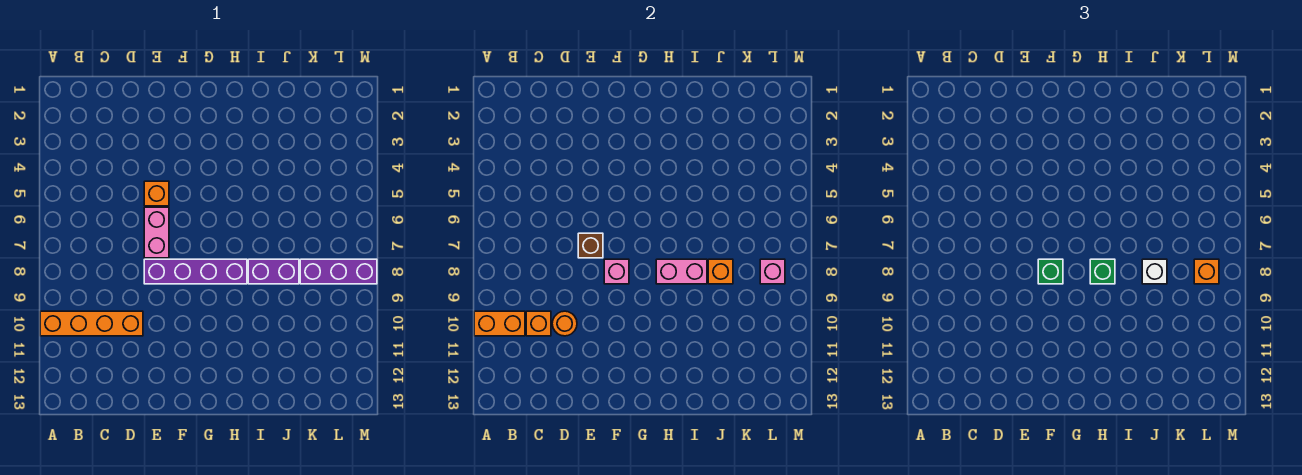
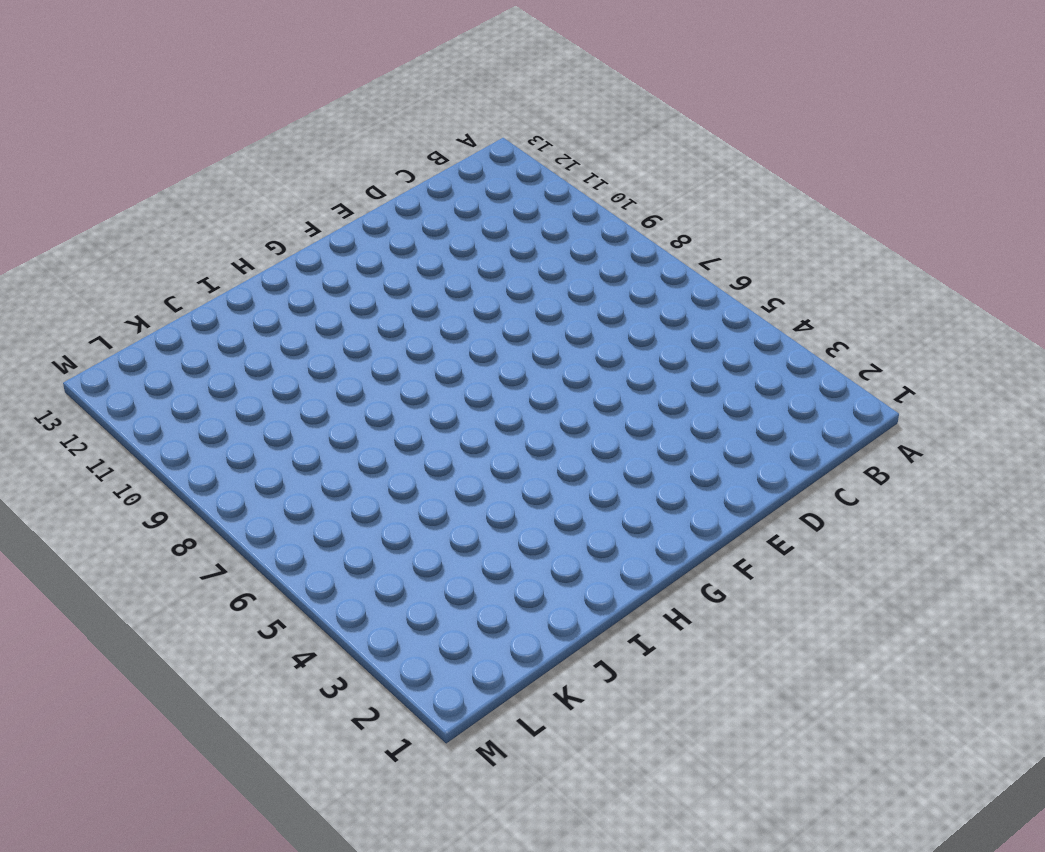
none -> orange 1x4 brick [40,311,143,336]
none -> orange 1x1 brick [144,181,169,206]
none -> pink 1x2 brick [144,207,169,258]

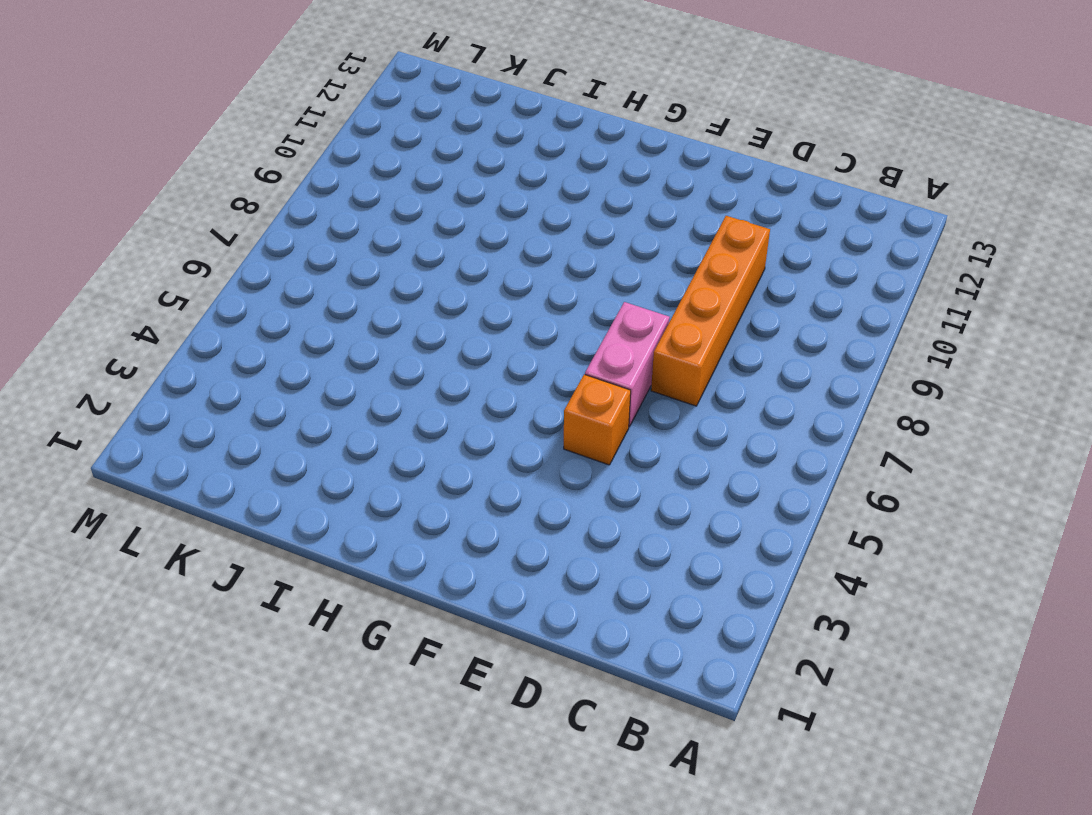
orange 1x4 brick [651,216,770,406] -> orange 1x4 brick turned to [40,311,143,336]
none -> purple 1x4 brick [144,259,247,284]
none -> purple 1x2 brick [248,259,299,284]
none -> purple 1x3 brick [300,259,377,284]

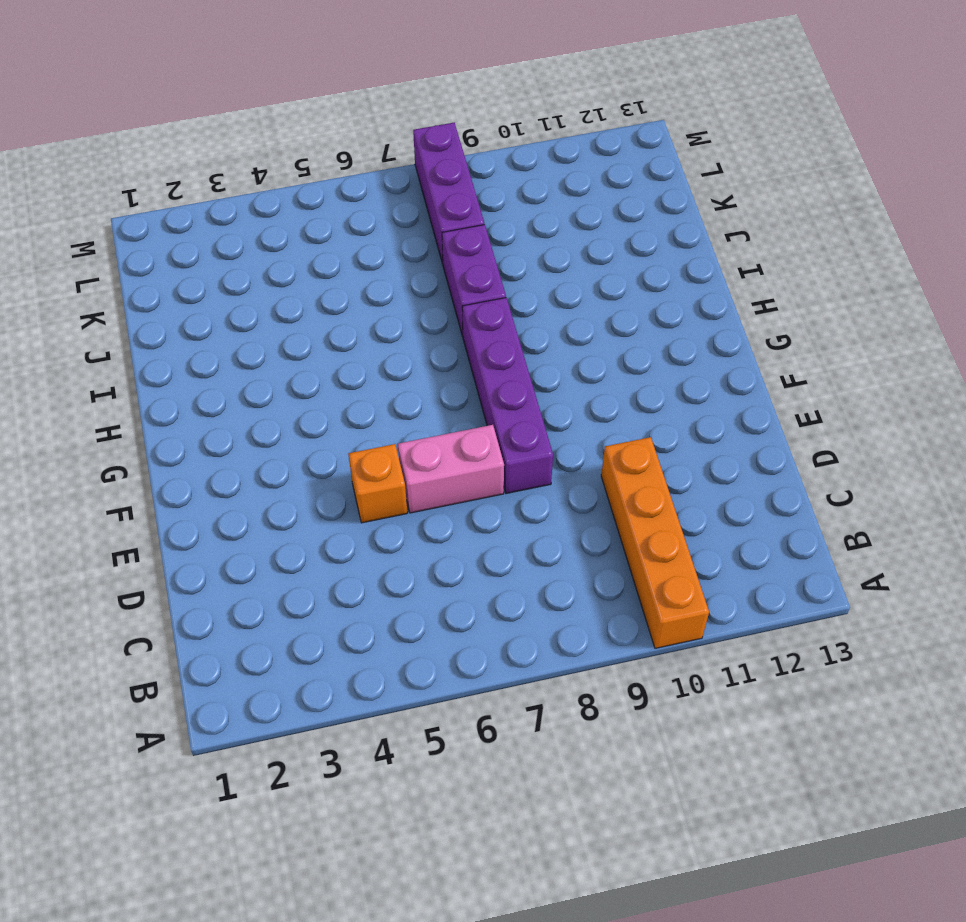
none -> orange 1x2 brick [474,311,525,336]
none -> orange 1x1 brick [526,311,551,336]
none -> orange 1x1 round brick [552,311,577,336]

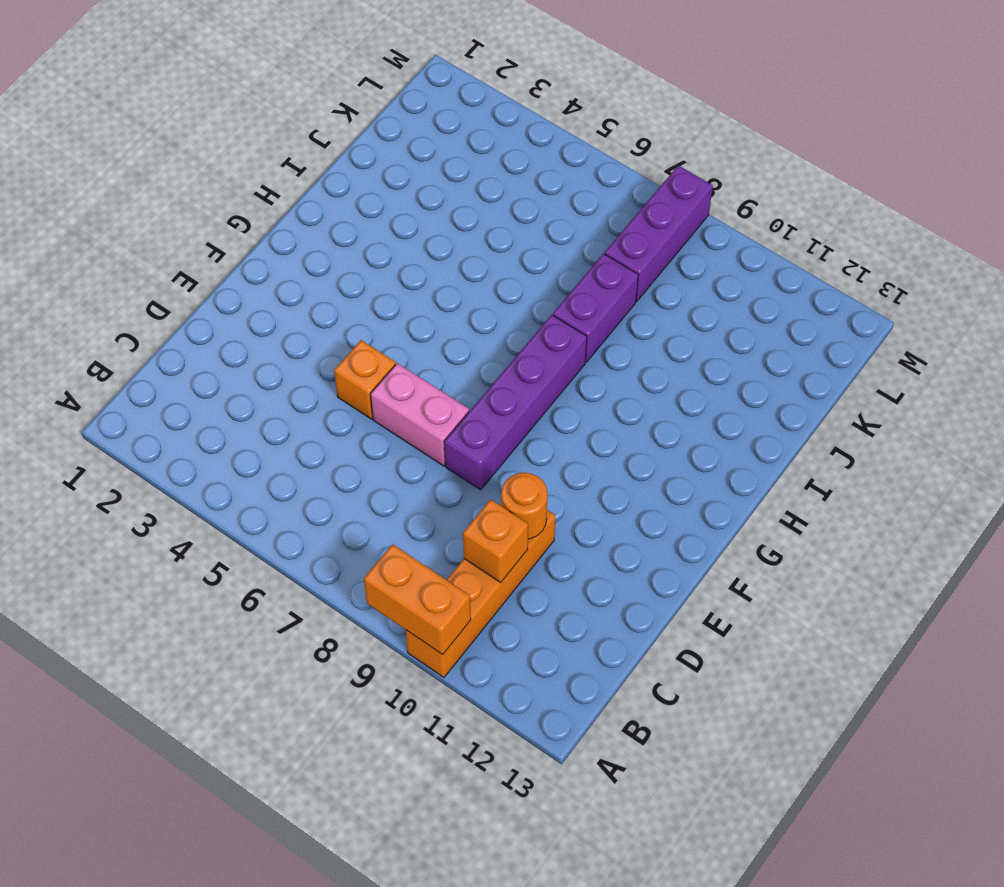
orange 1x2 brick [364,544,471,655] -> orange 1x2 brick turned to [474,311,525,336]
none -> brown 1x1 brick [578,233,603,258]
none -> pink 1x1 brick [604,259,629,284]
none -> pink 1x2 brick [656,259,707,284]

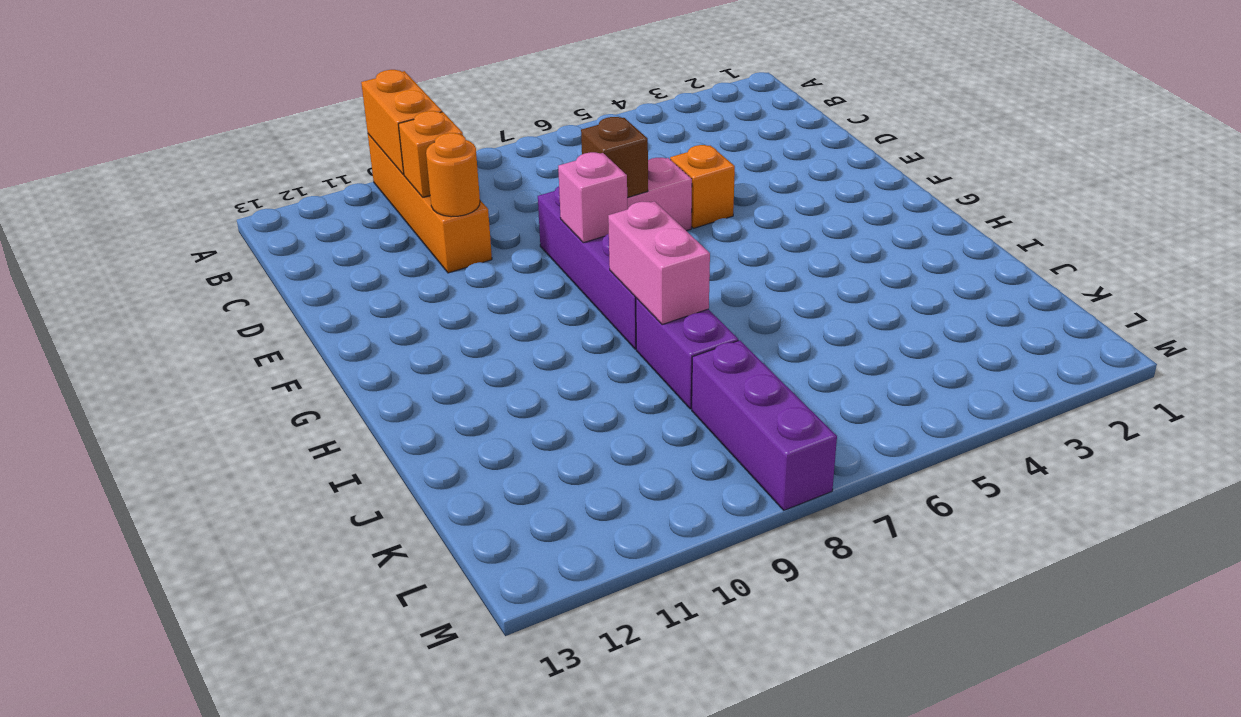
none -> orange 1x1 brick [708,259,733,284]
none -> pink 1x1 brick [760,259,785,284]
none -> green 1x1 brick [1038,259,1063,284]

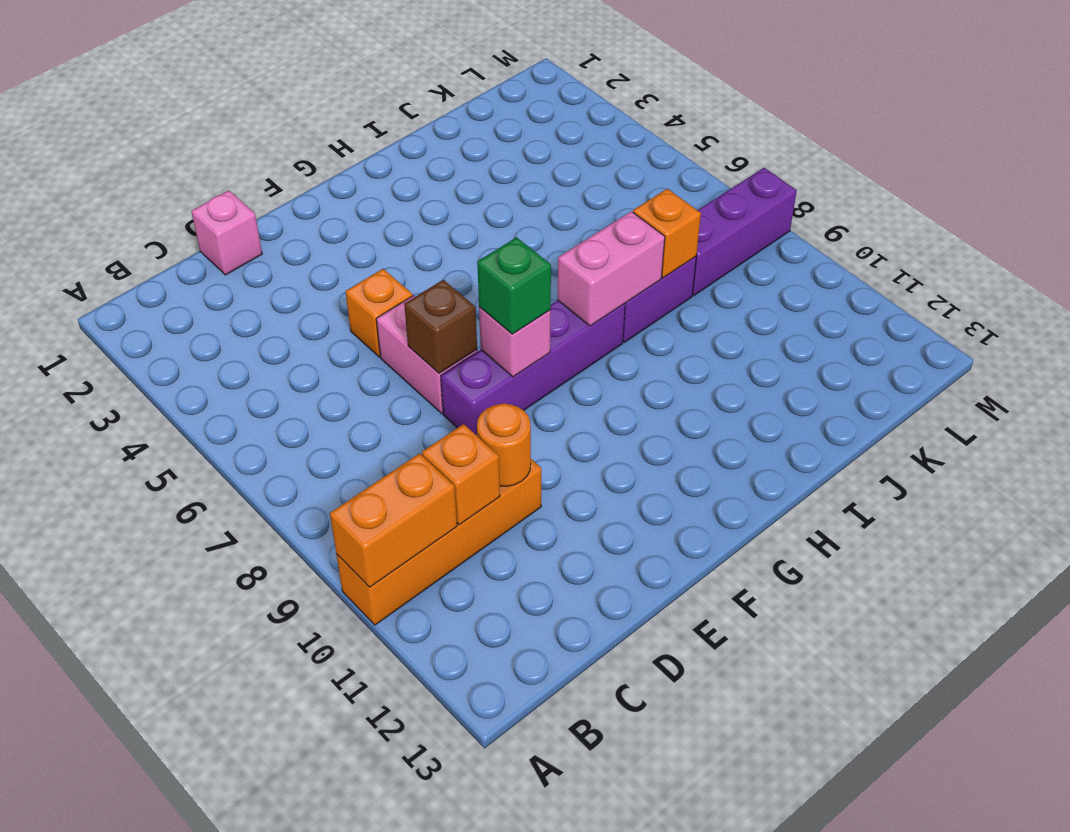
pink 1x1 brick [191,190,262,275] -> pink 1x1 brick moved to [760,259,785,284]
none -> green 1x1 brick [1090,259,1115,284]
none -> white 1x1 brick [1142,259,1167,284]
none -> orange 1x1 brick [1194,259,1219,284]

